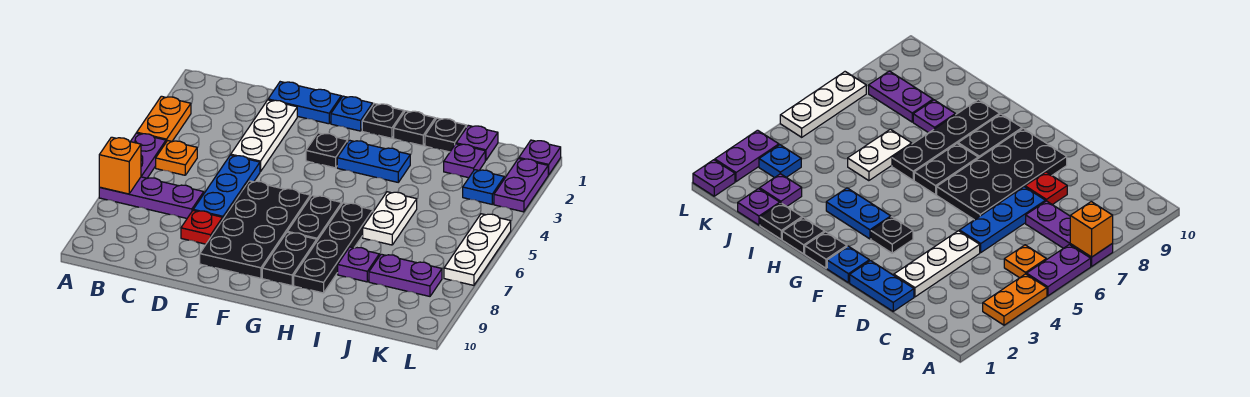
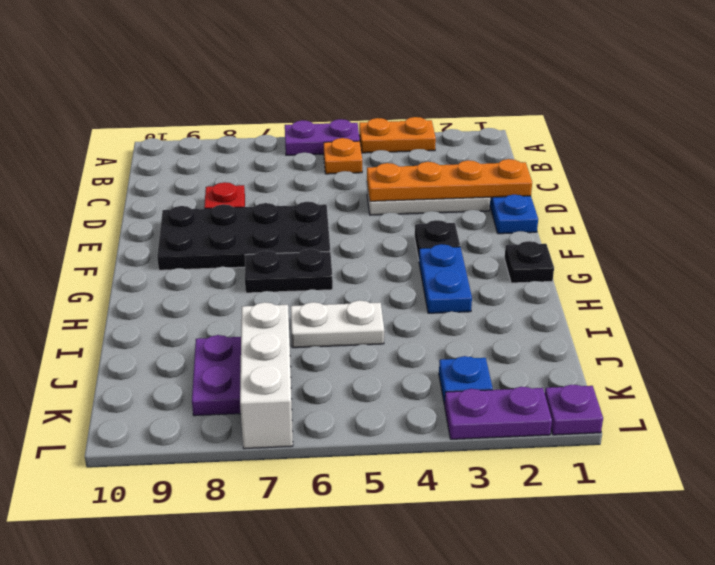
orange 1x4 plate [367,159,532,201] -> none
white 1x3 brick [240,302,293,449] -> white 1x3 plate [444,214,511,285]
none -> purple 1x3 plate [99,177,204,218]
none -> blue 1x3 plate [194,155,260,218]
none -> blue 1x1 plate [331,96,373,131]

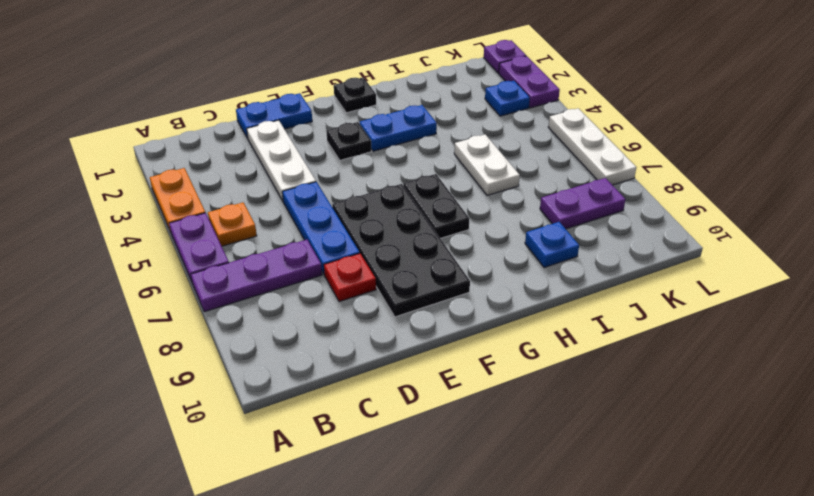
blue 1x1 plate [525,222,579,268] -> blue 1x1 plate moved to [331,96,373,131]
none -> black 1x2 plate [262,232,317,286]
none -> black 1x1 plate [394,111,435,146]
none -> black 1x4 plate [294,203,373,293]

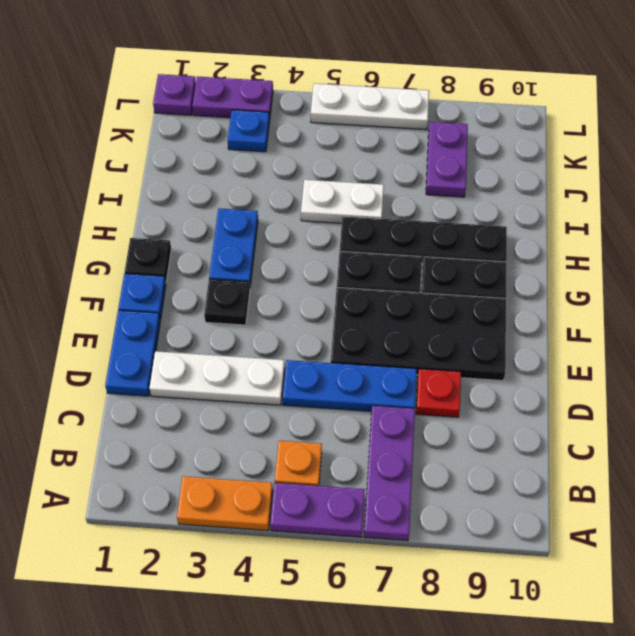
none -> black 1x1 plate [394,111,435,146]
none -> black 1x1 plate [425,118,467,152]
none -> purple 1x1 plate [338,247,379,282]

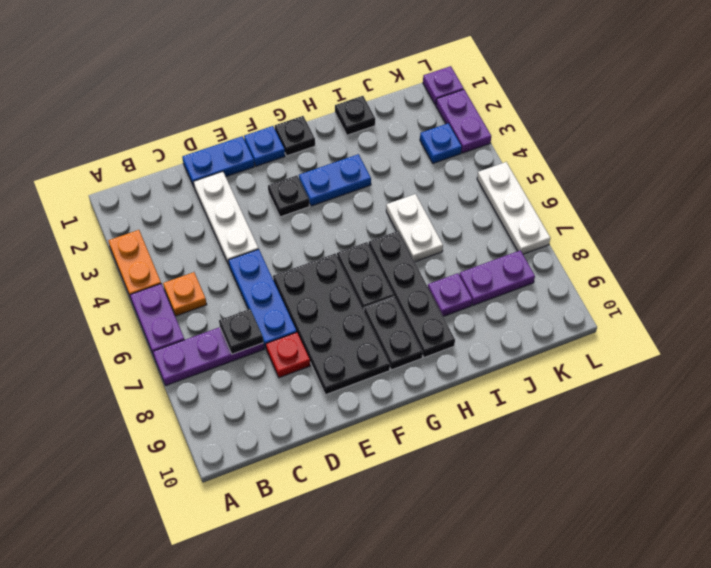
black 1x1 plate [219,309,263,354] -> black 1x1 plate moved to [394,111,435,146]
none -> purple 1x1 plate [456,125,498,160]
none -> purple 1x1 plate [444,144,485,178]
none -> orange 1x1 brick [99,137,141,194]

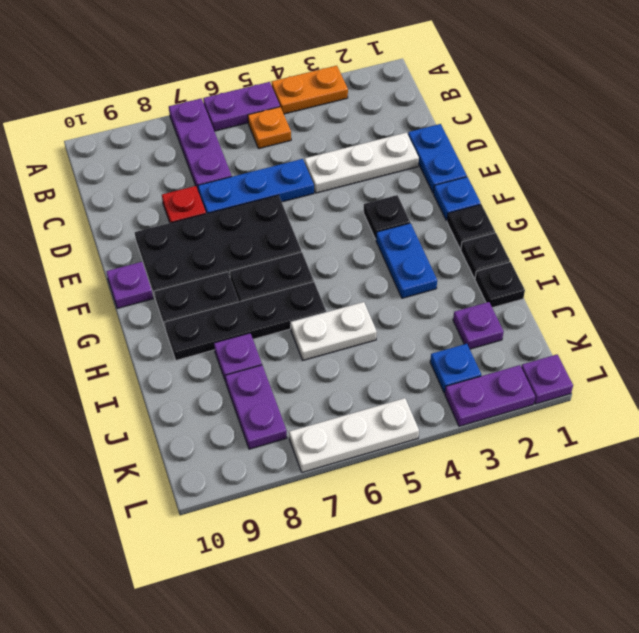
purple 1x1 plate [106,262,153,308] -> purple 1x1 plate moved to [456,125,498,160]
none -> orange 1x1 brick [99,137,141,194]

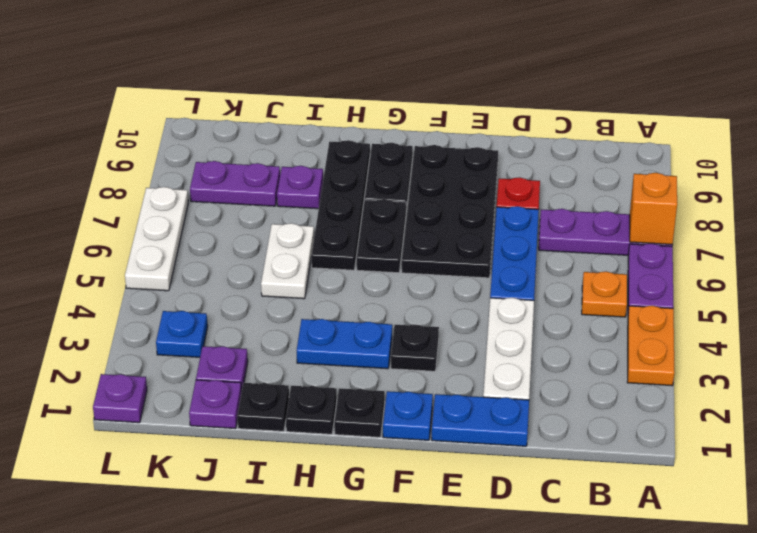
none -> purple 1x2 plate [494,159,548,212]

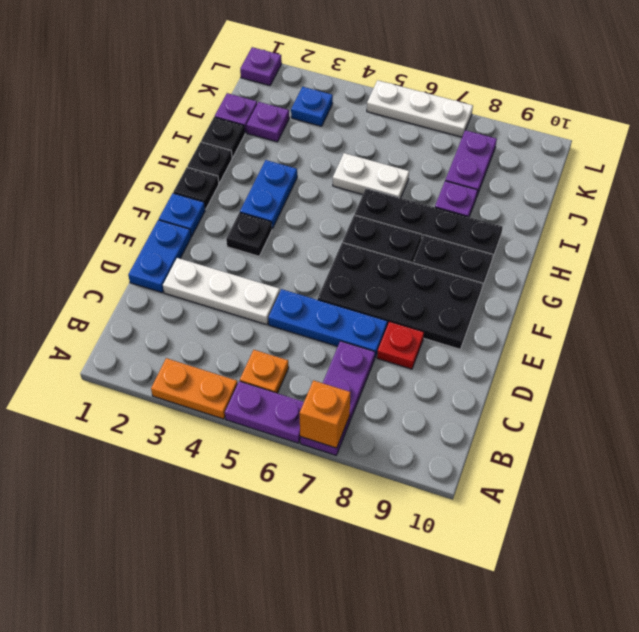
none -> purple 1x2 plate [494,159,548,212]

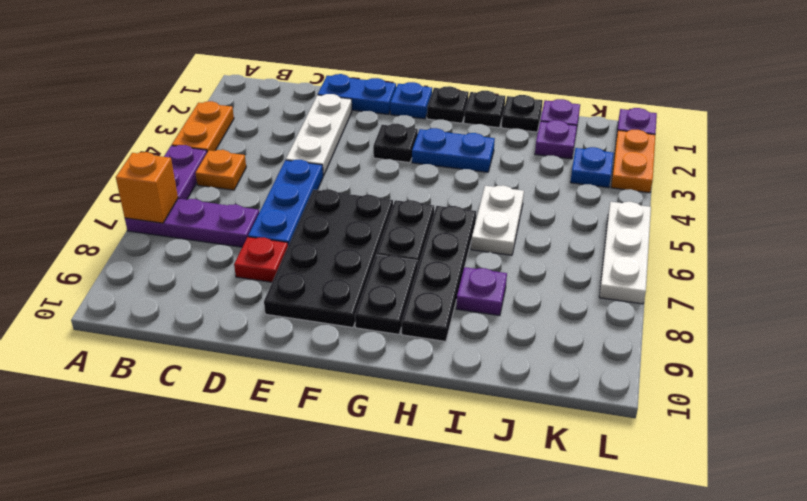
orange 1x2 plate [611,130,655,193] -> purple 1x2 plate [494,159,548,212]
none -> purple 1x2 plate [369,254,442,296]

